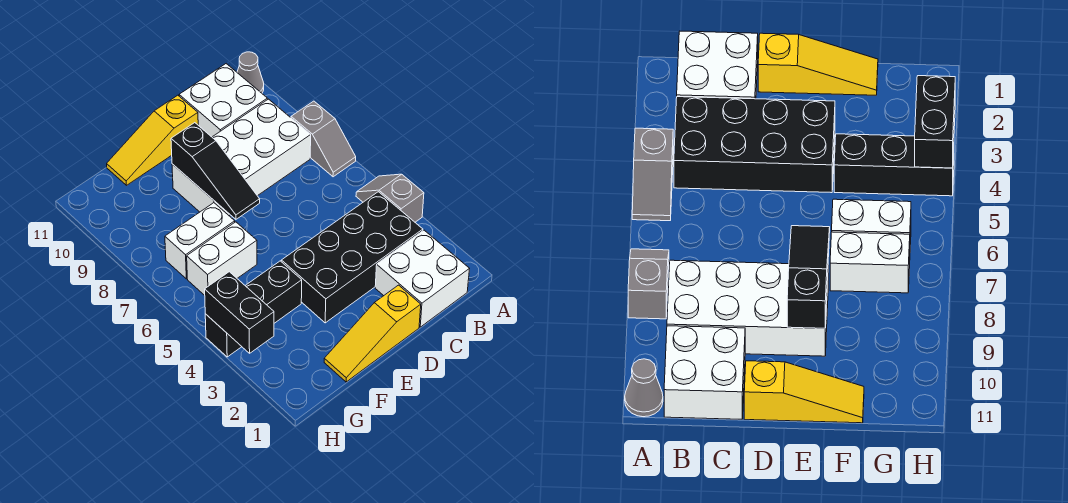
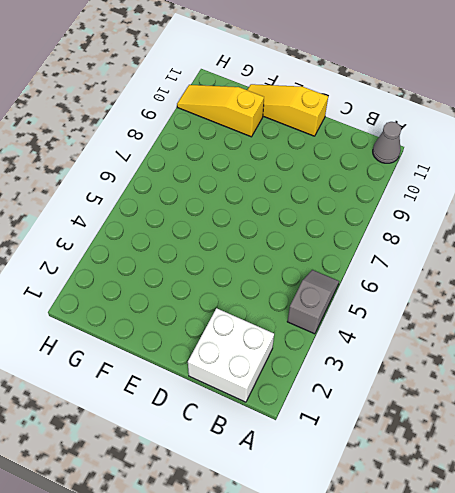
yellow 1x3 slope [177,85,264,137] -> yellow 1x3 slope moved to [324,285,421,382]
none -> grey 1x2 slope [291,101,356,177]
none -> black 2x4 brick [281,192,423,323]
none -> white 2x4 brick [172,99,311,215]

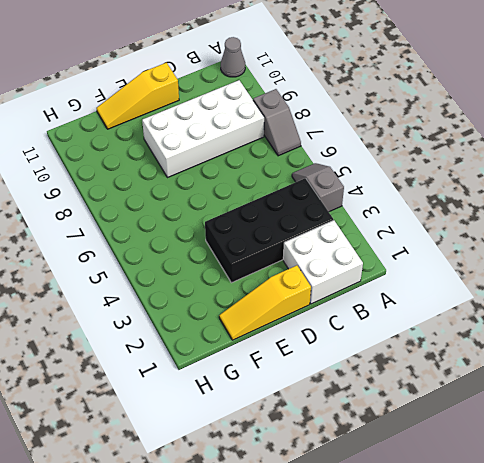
none -> white 2x2 brick [179,64,267,137]
none -> black 1x3 brick [205,261,302,357]
none -> white 1x2 brick [187,222,257,295]

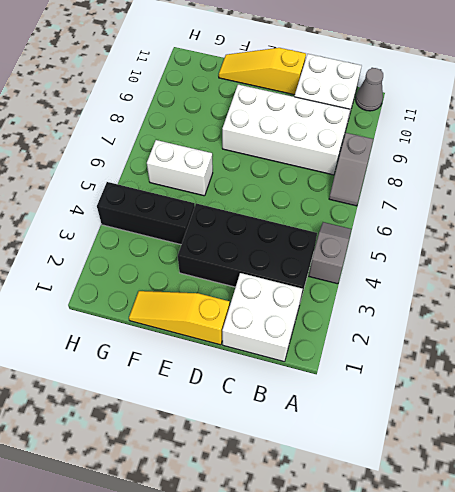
none -> white 1x2 brick [165,203,235,279]
none -> black 1x3 slope [171,123,260,219]
none -> black 1x2 brick [205,272,274,353]

